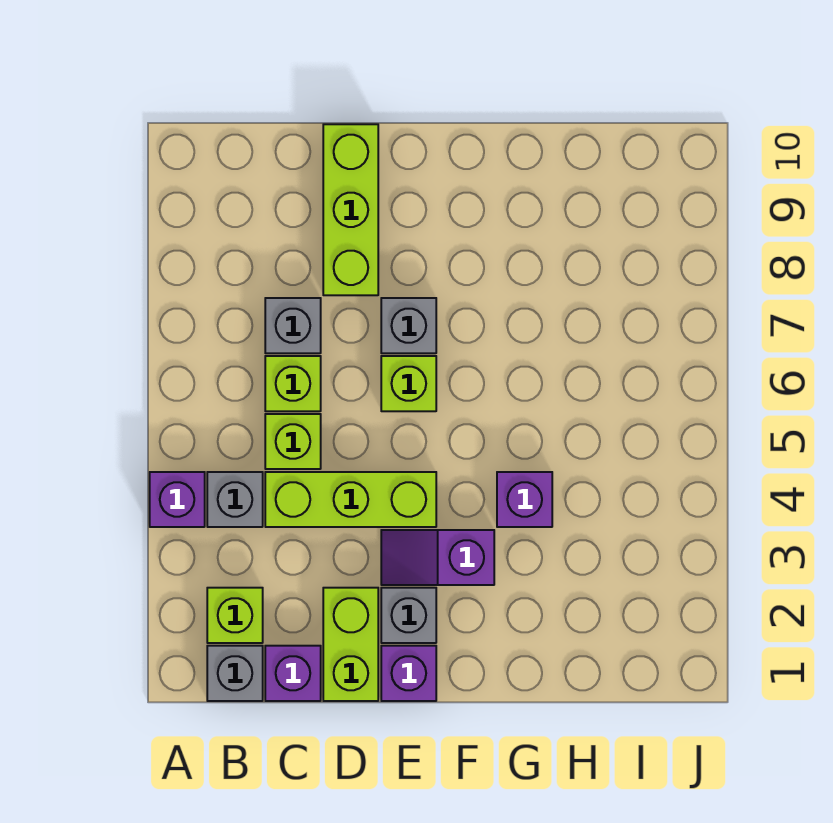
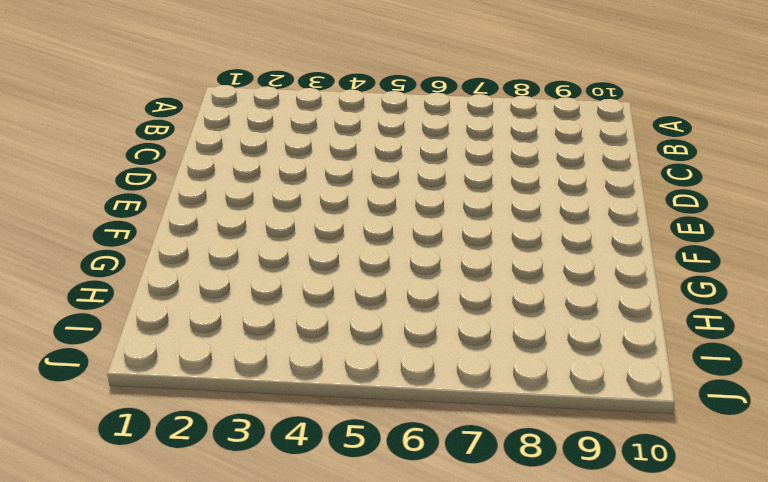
none -> purple 1x1 brick [150,472,205,527]
none -> grey 1x1 brick [207,646,263,701]
none -> lime 1x1 brick [207,588,263,643]

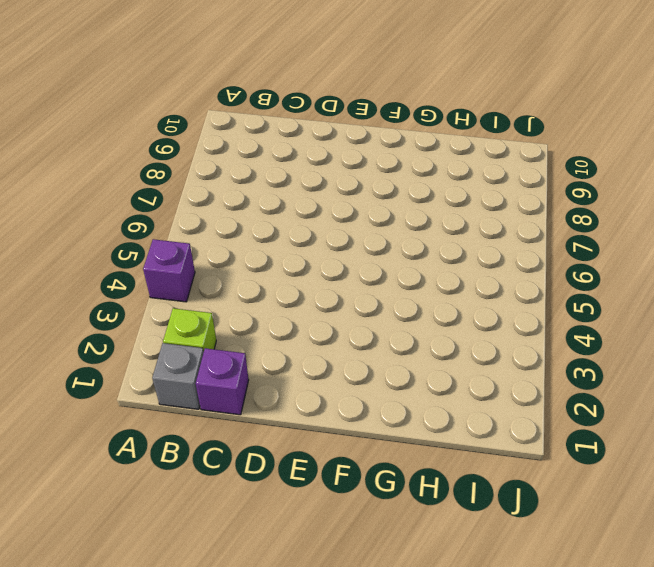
none -> grey 1x1 brick [207,472,263,527]
none -> lime 1x3 brick [265,472,436,527]
none -> lime 1x1 brick [265,414,321,469]

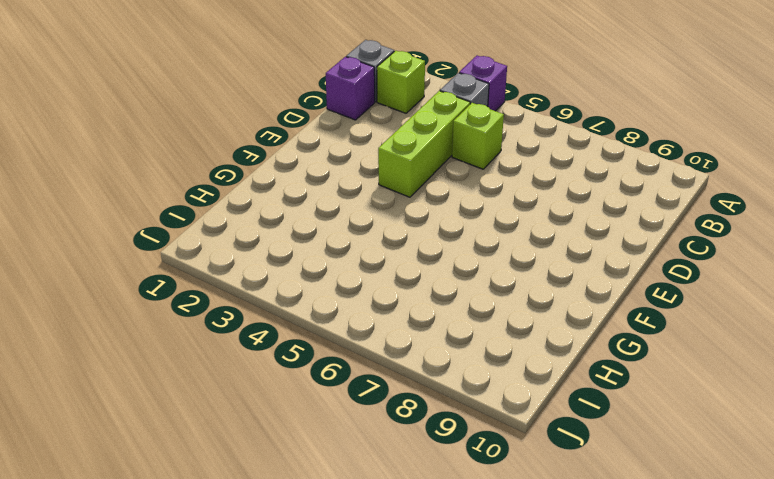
none -> lime 1x1 brick [265,356,321,411]
none -> grey 1x1 brick [265,298,321,353]
none -> lime 1x2 brick [323,588,378,701]

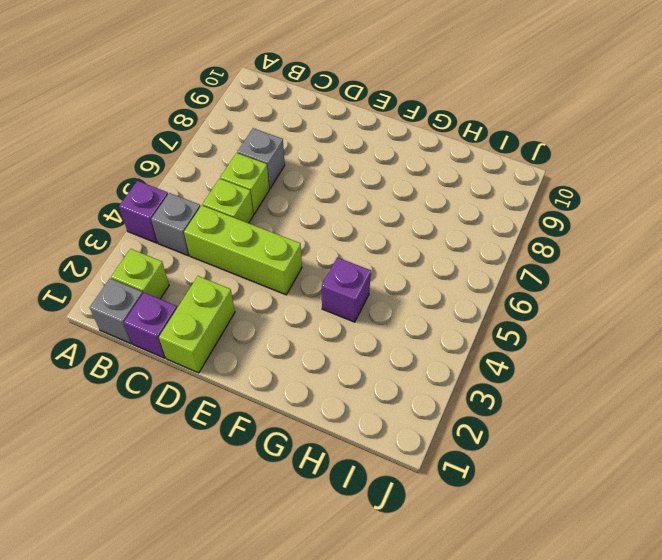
none -> lime 1x3 brick [323,124,378,295]
none -> purple 1x1 brick [381,646,436,701]
none -> grey 1x1 brick [381,588,436,643]

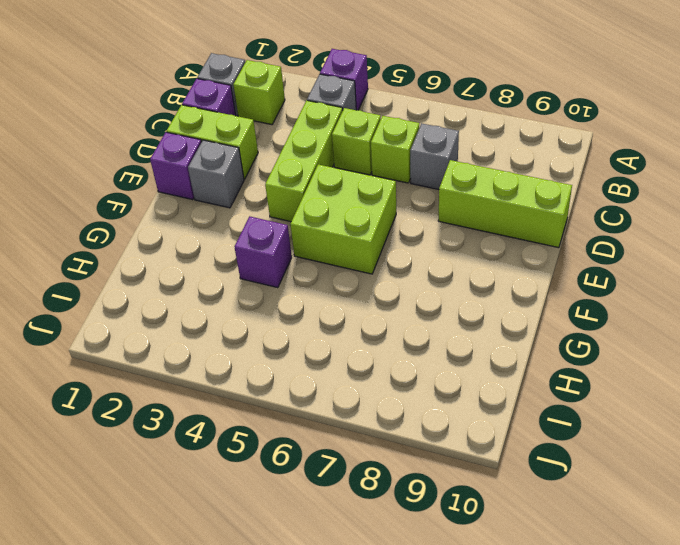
lime 2x2 brick [290,165,396,274] -> lime 1x1 brick [381,356,436,411]
none -> purple 1x2 slope [381,530,494,585]
none -> grey 1x1 brick [381,298,436,353]

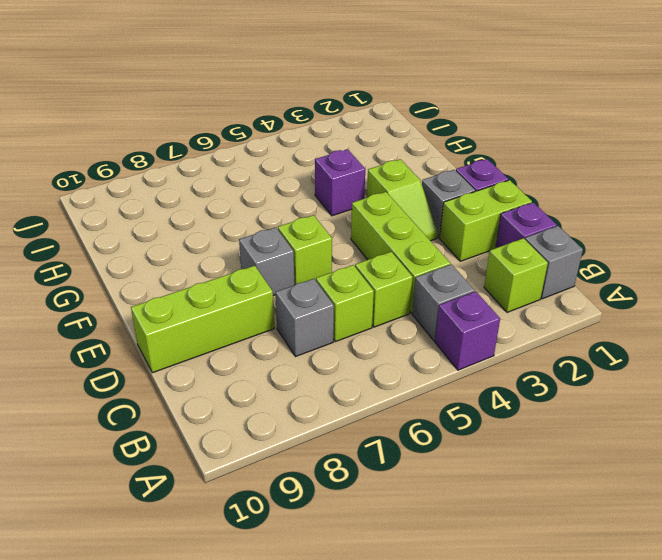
lime 1x2 slope [367,159,438,241] -> purple 1x2 slope [381,530,494,585]

